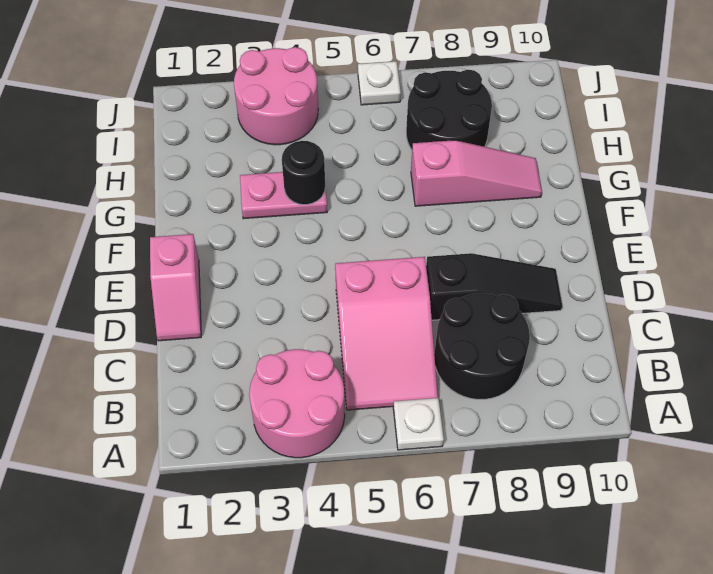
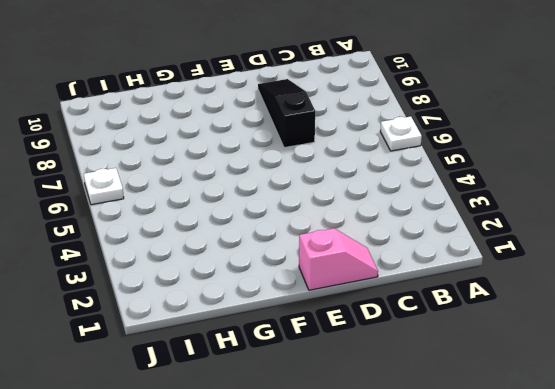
none -> pink 2x2 round brick [249,349,345,458]
none -> pink 2x3 slope [335,257,438,410]
none -> black 2x2 round brick [434,294,530,399]

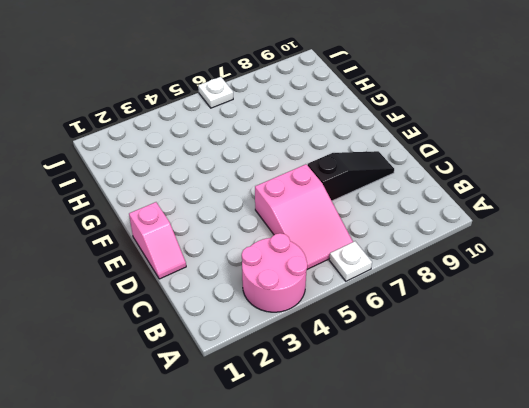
none -> black 2x2 round brick [434,294,530,399]
none -> pink 1x2 plate [240,172,327,219]
none -> pink 1x3 slope [411,140,542,206]

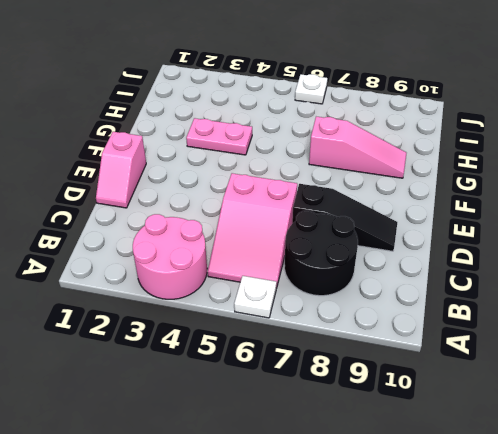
none -> black 2x2 round brick [406,70,492,150]
none -> pink 2x2 round brick [234,47,318,145]
none -> black 1x1 round brick [282,141,325,205]

